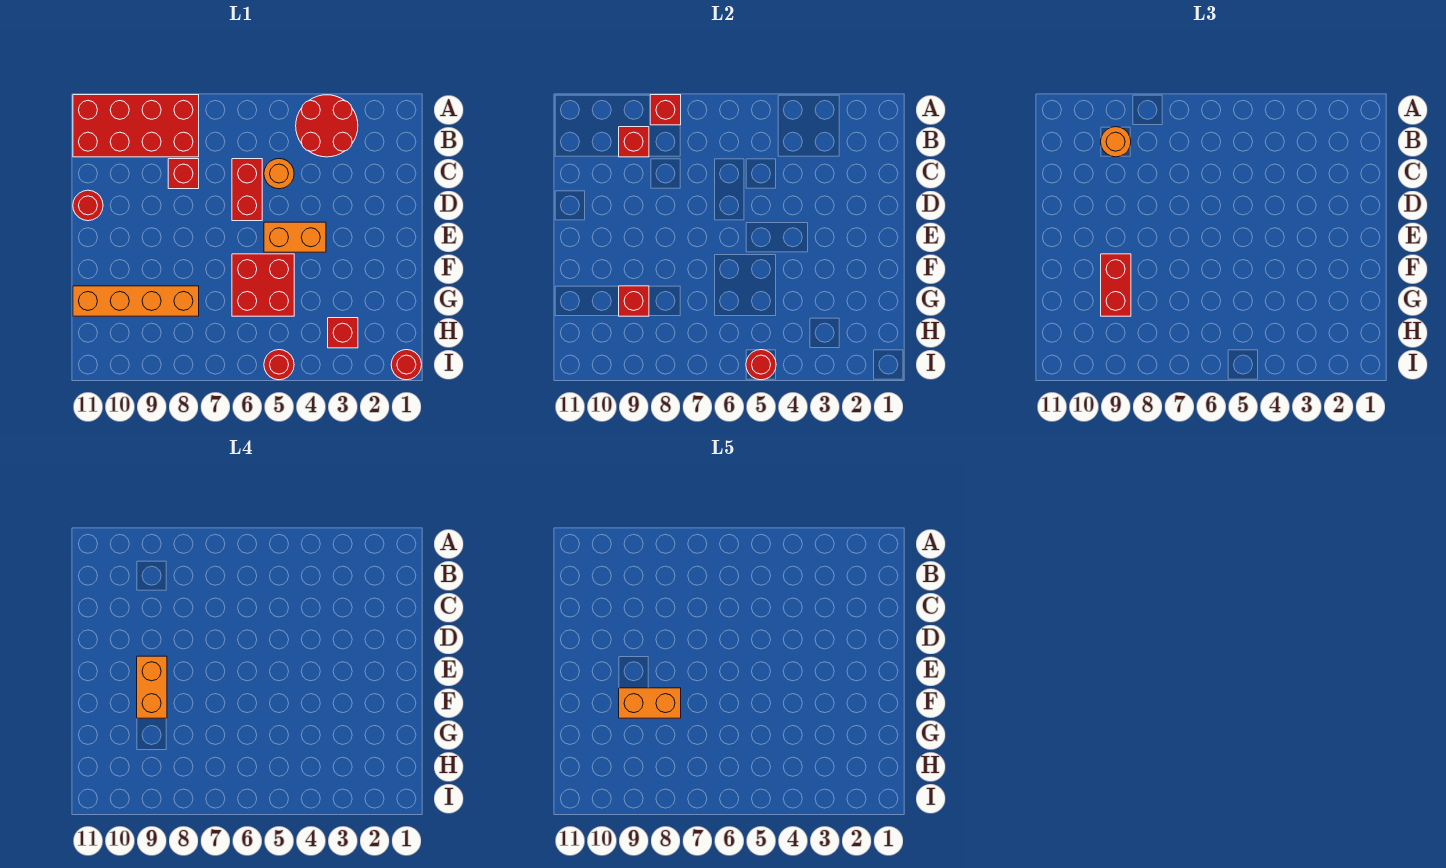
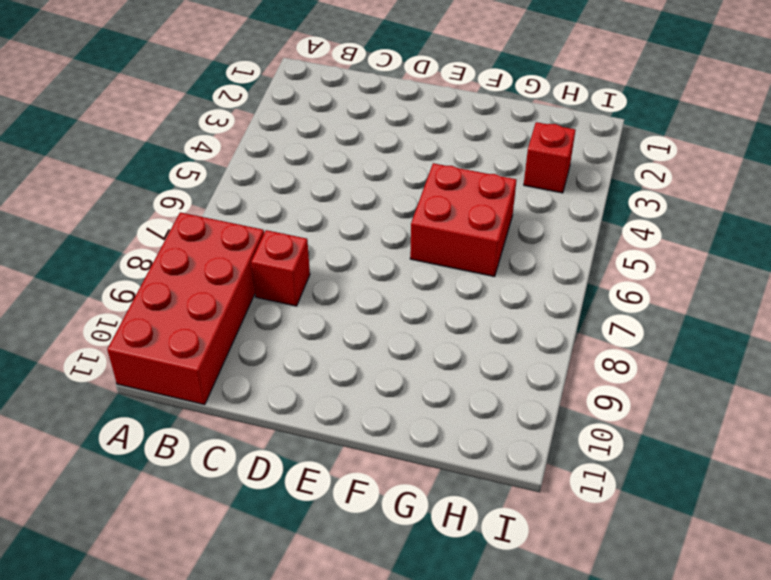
none -> red 2x2 round brick [296,95,358,157]
none -> orange 1x1 round brick [264,159,294,189]
none -> red 1x2 brick [232,159,262,221]

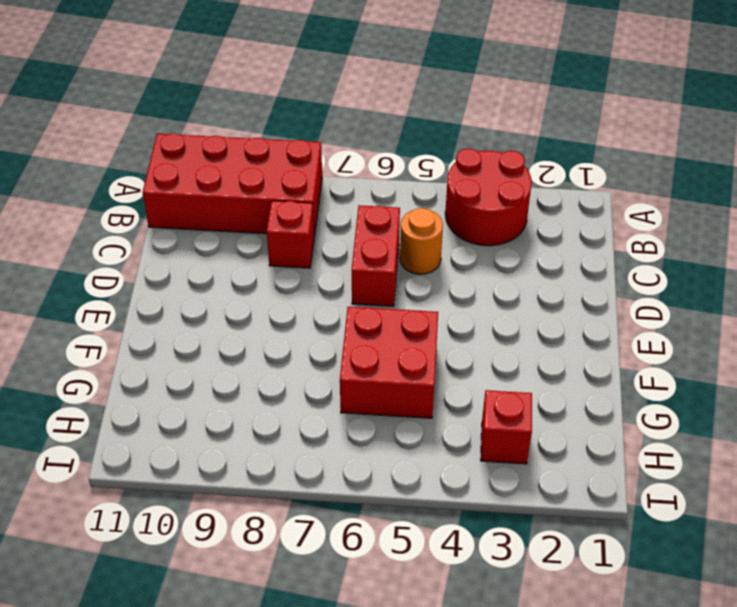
none -> red 1x1 round brick [73,190,103,221]
none -> orange 1x2 brick [264,222,326,252]
none -> orange 1x4 brick [73,286,199,316]

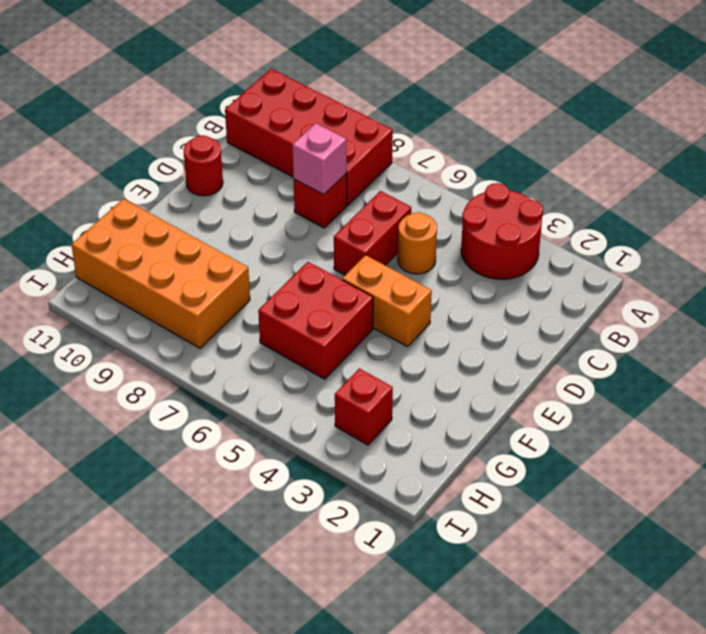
pink 1x1 brick [293,123,347,195] -> none
orange 2x4 brick [71,199,250,348] -> orange 1x4 brick [73,286,199,316]
none -> red 1x1 round brick [391,350,422,380]
none -> red 1x1 round brick [264,350,294,380]
none -> red 1x1 brick [650,95,681,125]

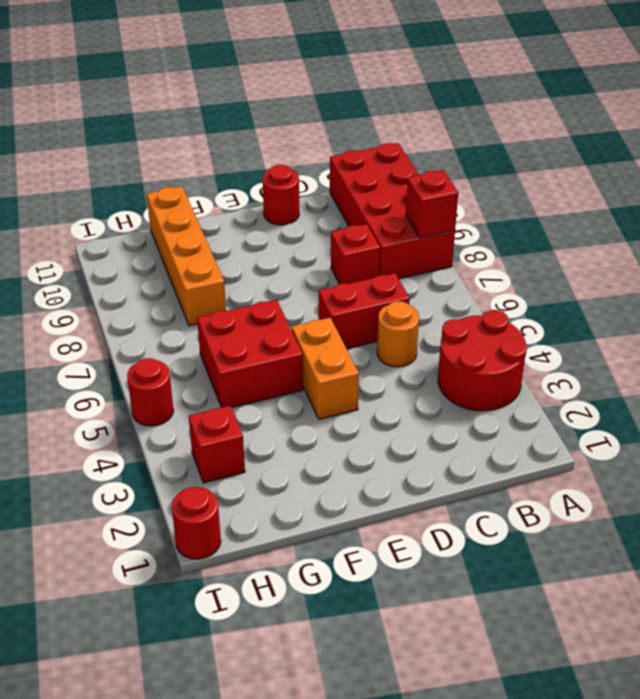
none -> red 1x1 brick [619,127,649,157]
none -> red 1x1 brick [619,286,649,316]
none -> red 1x1 round brick [746,350,776,380]

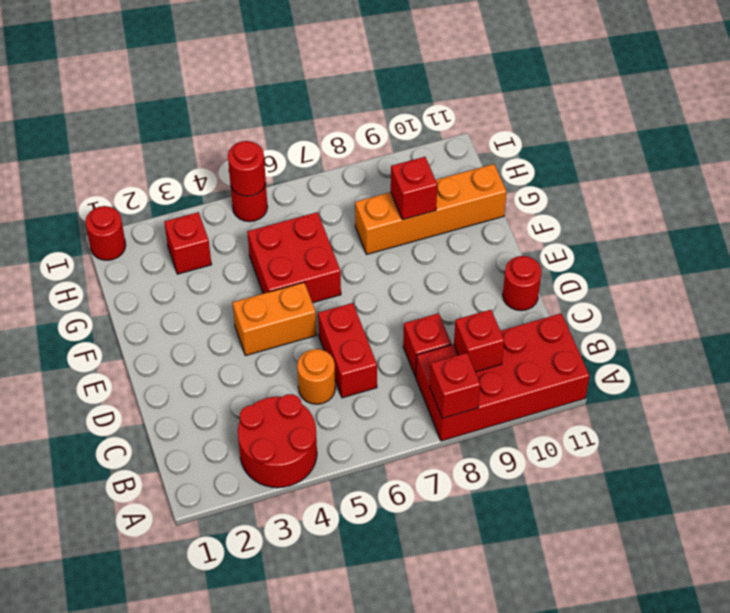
none -> orange 1x1 round brick [1101,127,1131,157]
none -> red 1x2 brick [1101,254,1131,316]
none -> orange 1x2 brick [137,656,167,718]

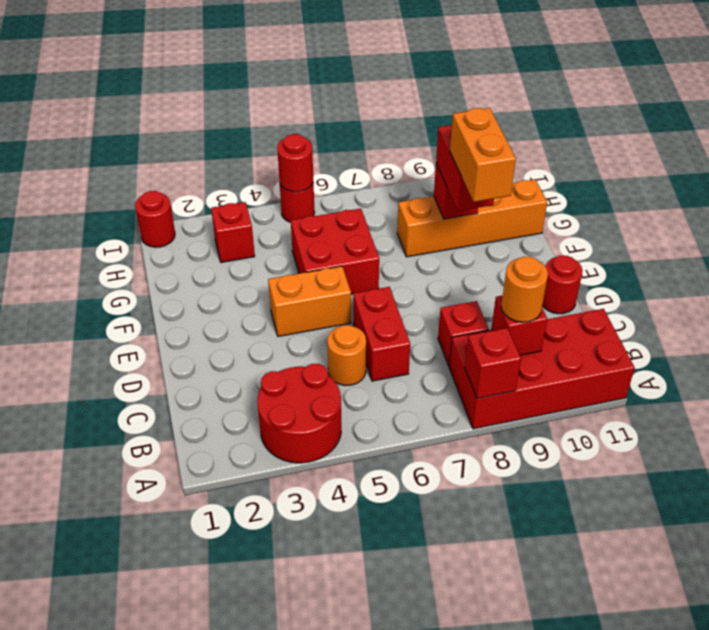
none -> orange 1x2 brick [619,688,681,718]

